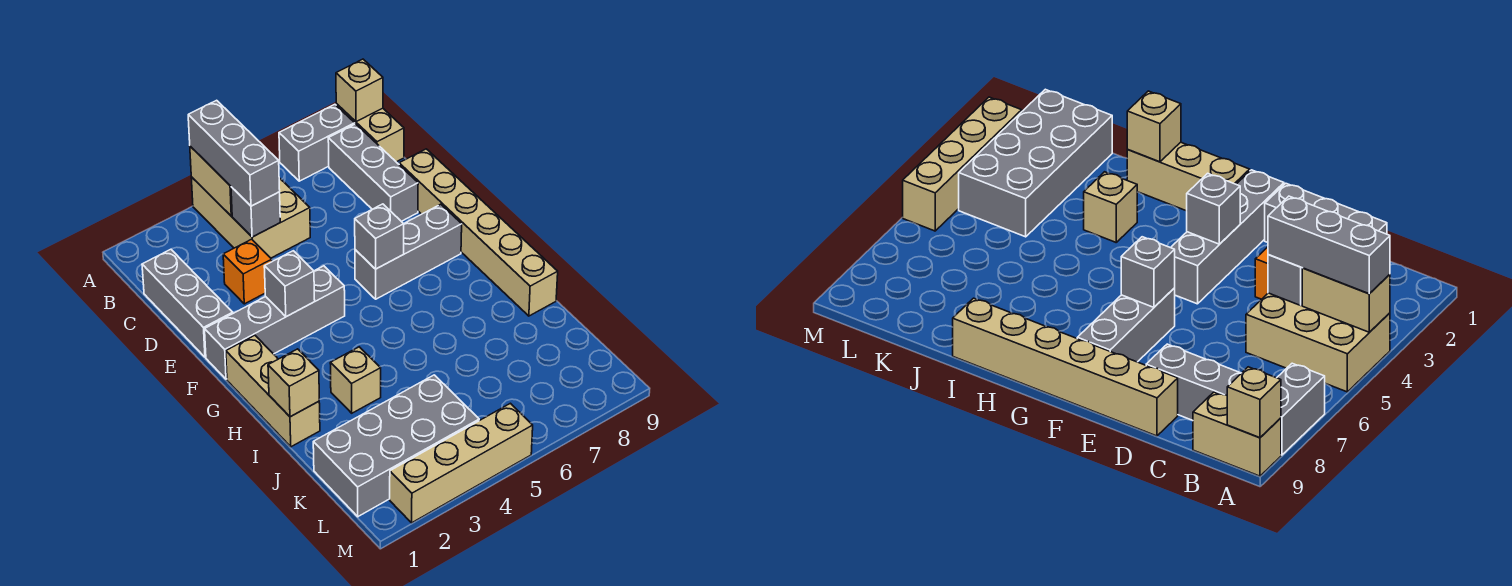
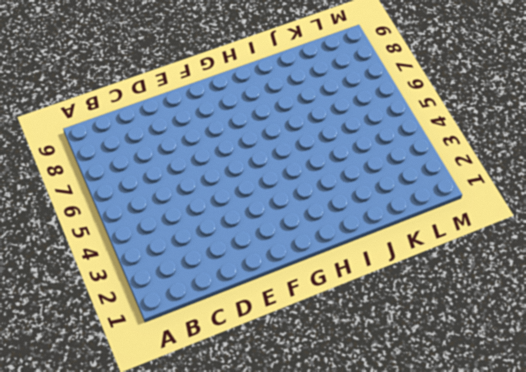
none -> tan 2x3 brick [191,177,310,258]
none -> grey 1x2 brick [279,104,355,181]
none -> tan 1x2 brick [336,104,404,162]

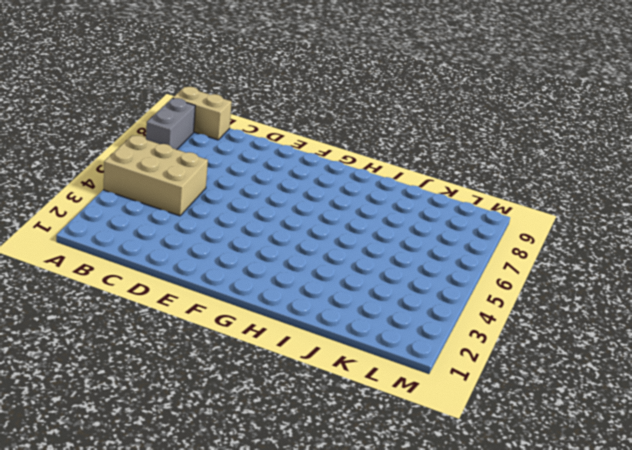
none -> grey 1x3 brick [328,124,418,221]
none -> grey 1x3 brick [142,249,233,357]
none -> orange 1x1 brick [223,239,272,304]

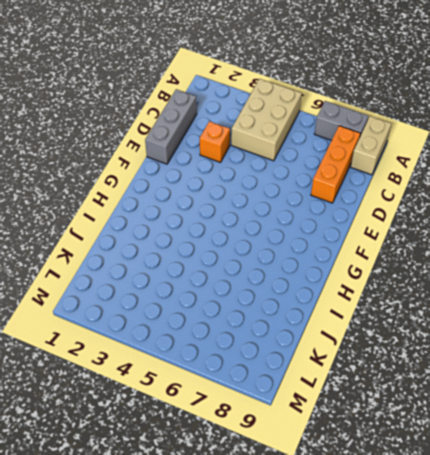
orange 1x3 brick [311,126,361,203] -> grey 1x3 brick [328,124,418,221]
none -> tan 1x6 brick [399,149,558,316]
none -> grey 1x4 brick [205,266,345,379]
none -> grey 1x3 brick [355,204,462,299]

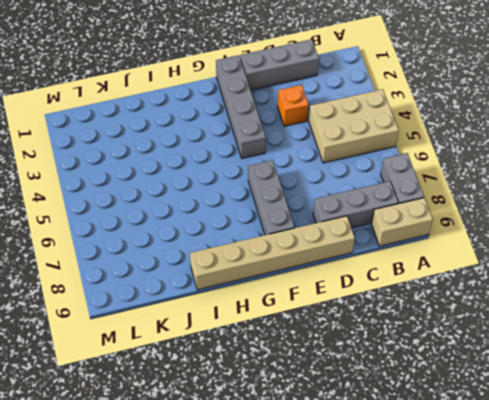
none -> tan 1x3 brick [226,335,320,447]
none -> tan 1x1 brick [330,347,381,413]
none -> grey 2x4 brick [313,375,479,517]

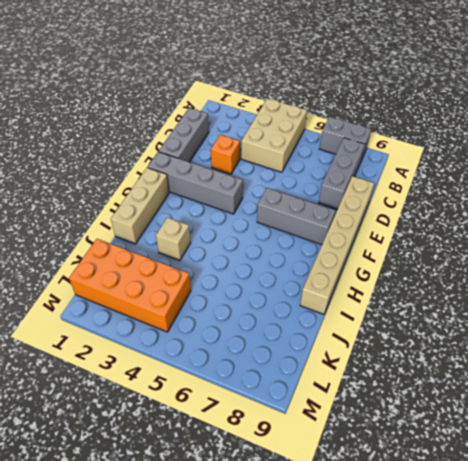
orange 2x4 brick [69,239,191,332] -> grey 2x4 brick [313,375,479,517]
none -> tan 1x2 brick [336,104,404,162]
none -> tan 1x4 brick [390,403,533,523]
none -> tan 1x2 brick [190,146,232,216]

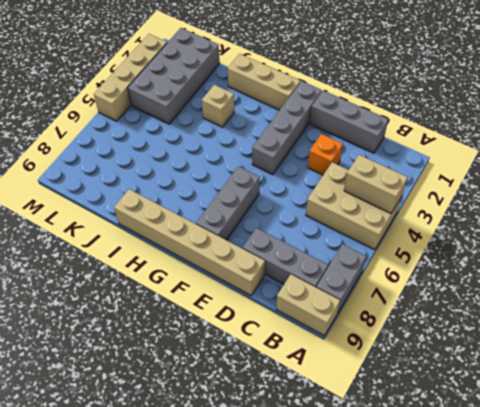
none -> tan 1x1 brick [336,59,383,122]
none -> grey 1x1 brick [231,187,280,237]
none -> grey 1x1 brick [264,251,315,317]

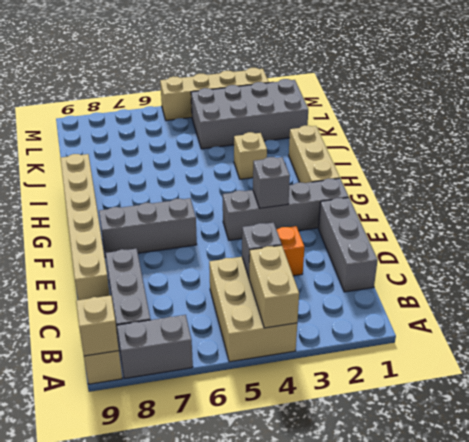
none -> grey 1x1 brick [355,204,404,269]
none -> tan 1x1 brick [268,349,319,417]
none -> grey 1x3 brick [188,100,280,206]

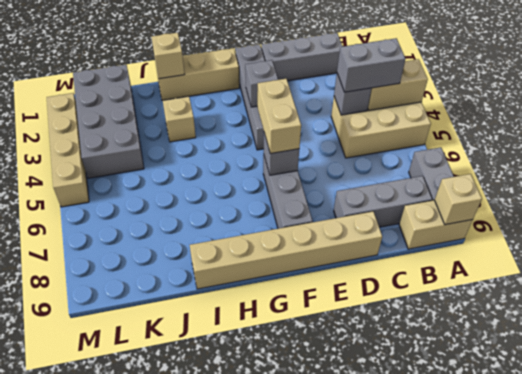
grey 1x2 brick [337,38,405,92] -> grey 1x3 brick [188,100,280,206]
tan 1x2 brick [257,79,301,154] -> none
none -> orange 1x1 brick [223,239,272,304]

